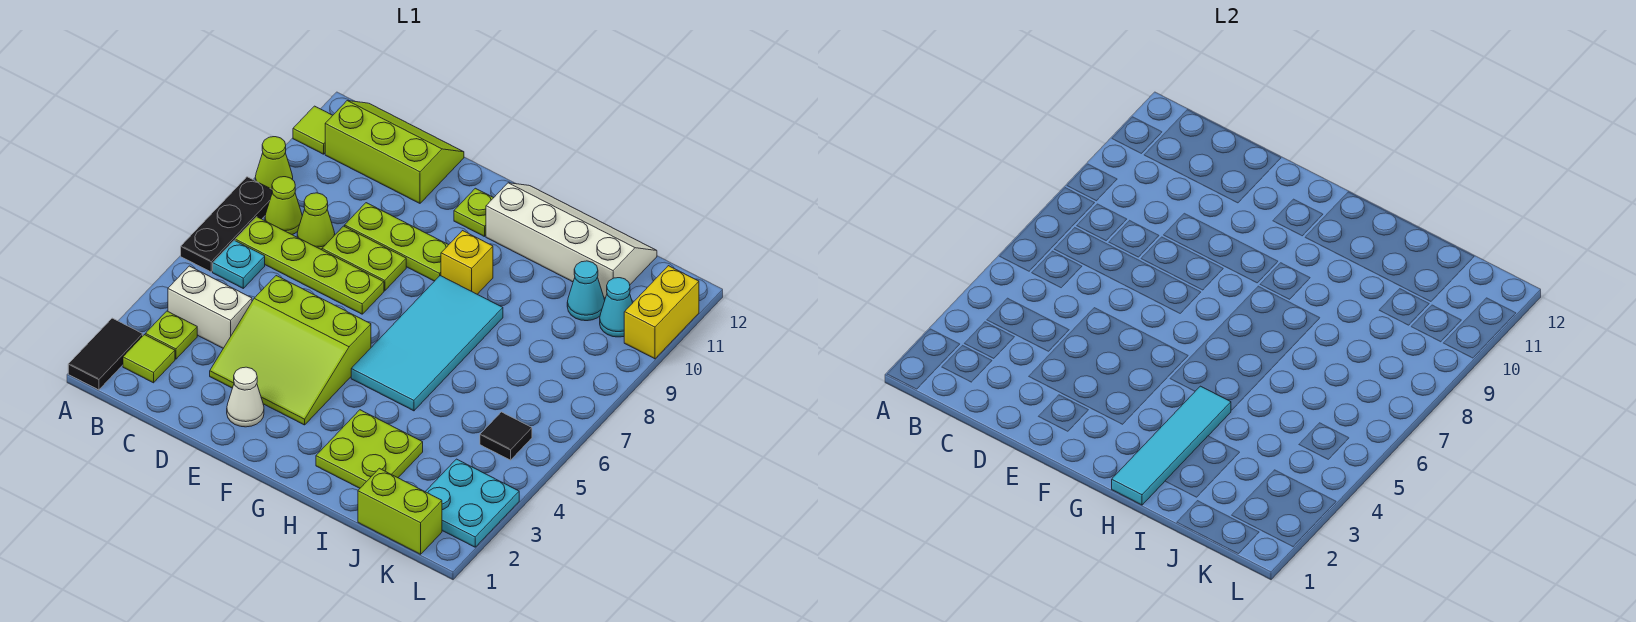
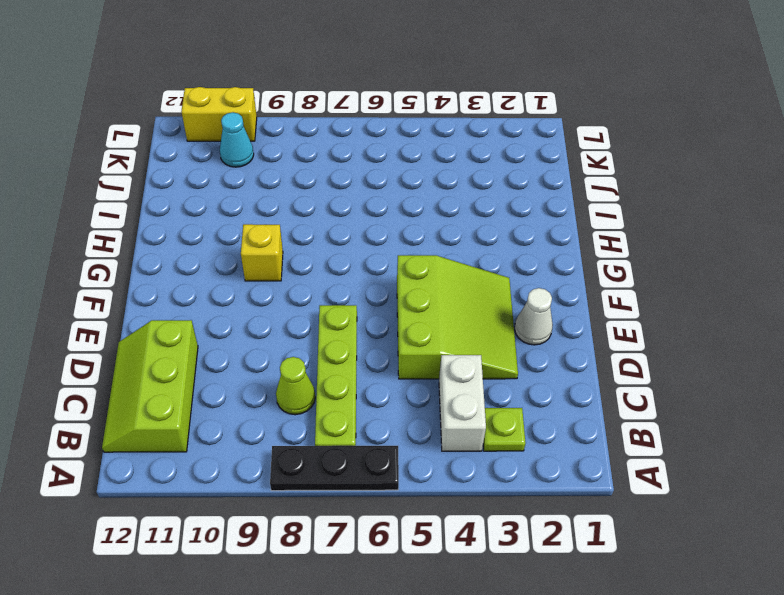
none -> black 1x2 tile [68,318,143,390]
none -> lime 1x1 cone [255,137,293,189]
none -> lime 1x1 tile [293,106,333,154]

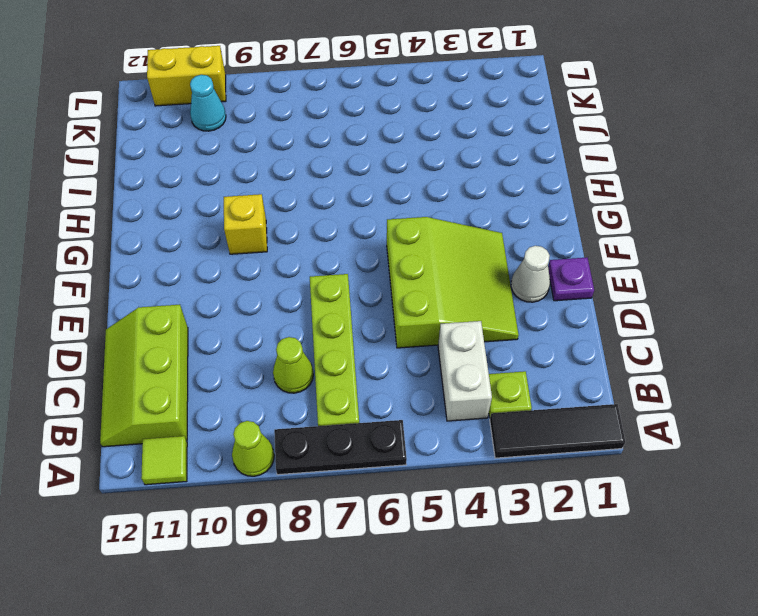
black 1x3 tile [490,404,625,458] -> black 1x2 tile [68,318,143,390]
purple 1x1 plate [548,258,594,301] -> none
none -> lime 1x1 tile [123,335,175,383]
none -> cyan 1x1 plate [213,240,265,288]
none -> lime 1x1 cone [265,177,302,234]

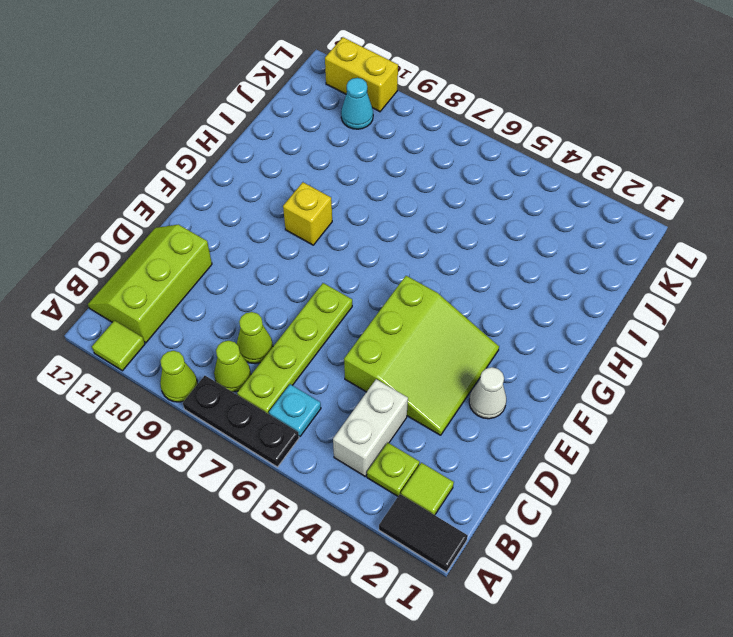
none -> lime 1x2 plate [322,226,406,291]
none -> lime 1x3 plate [345,203,448,281]
none -> lime 1x1 plate [454,188,493,237]

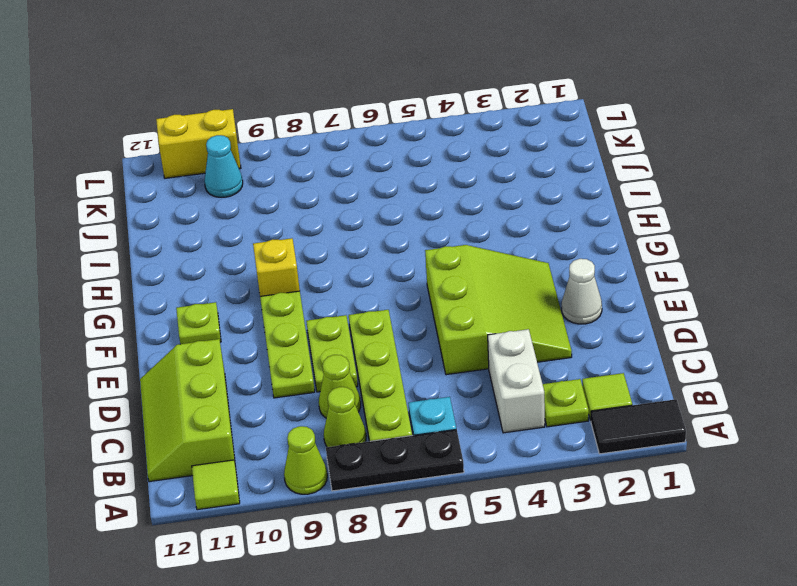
none -> cyan 2x4 tile [351,276,503,411]
none -> white 2x4 slope [486,183,657,298]
none -> lime 2x2 plate [316,410,423,488]

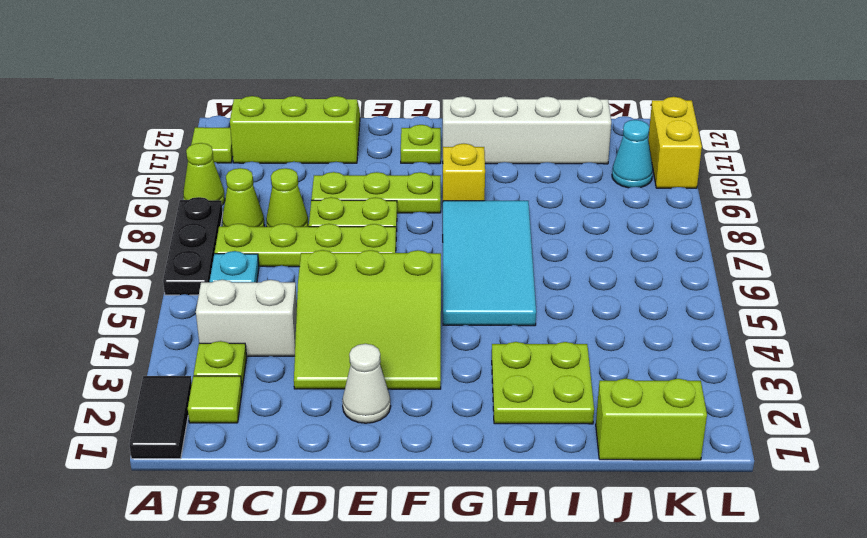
none -> cyan 1x1 cone [567,261,605,321]
none -> cyan 2x2 plate [425,459,519,547]
none -> black 1x1 tile [480,412,532,460]

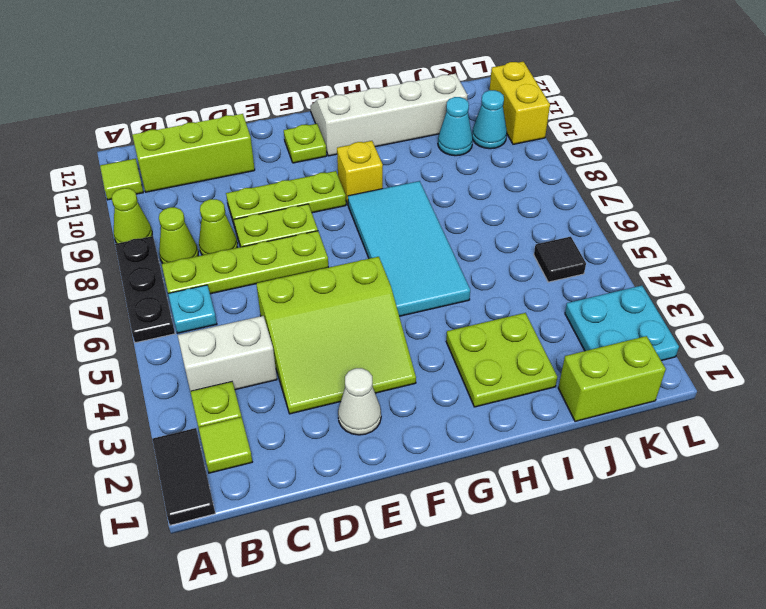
none -> cyan 1x4 tile [1112,386,1231,505]

